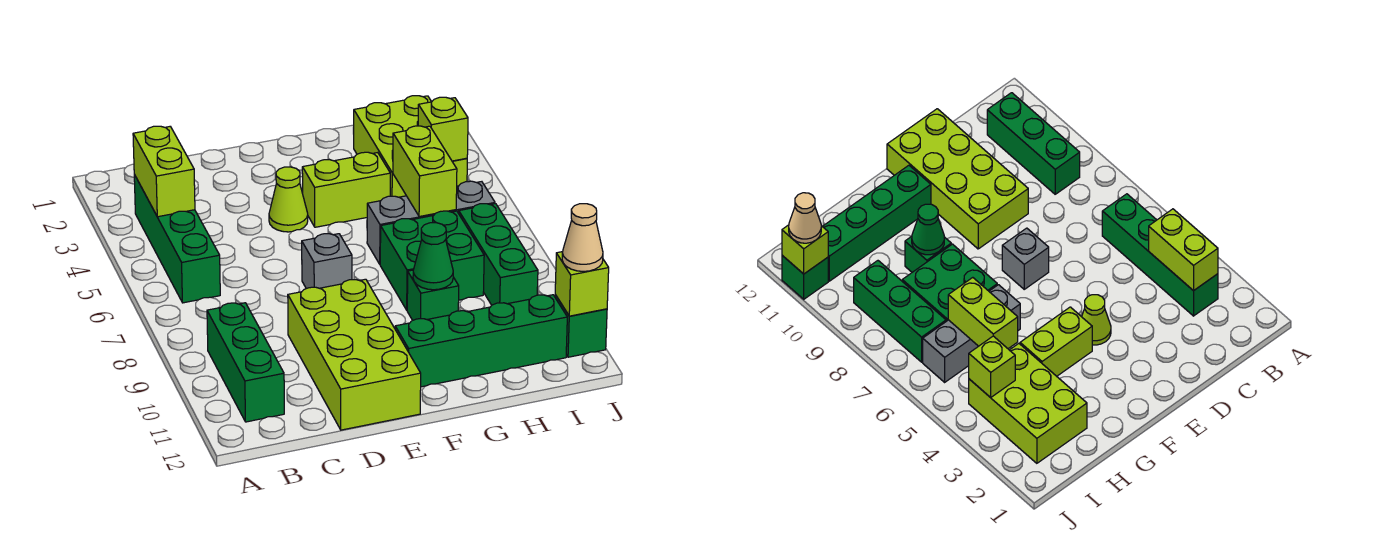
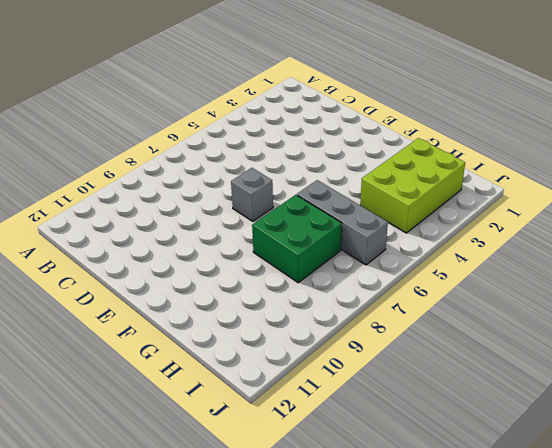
none -> green 1x4 brick [134,175,220,303]
none -> green 1x3 brick [207,303,284,422]
none -> lime 2x4 brick [288,279,421,430]

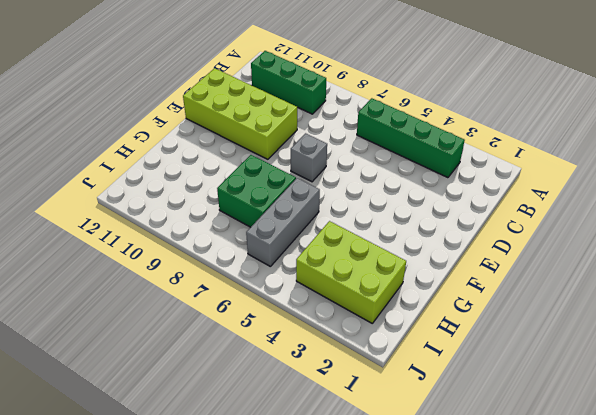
none -> lime 1x1 cone [269,167,308,232]
none -> lime 1x2 brick [302,152,390,227]
none -> green 1x4 brick [395,295,567,387]

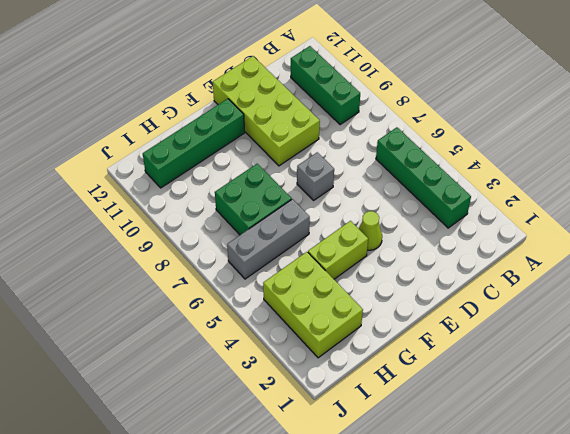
none -> green 1x1 brick [407,270,459,320]
none -> green 1x3 brick [459,204,538,305]
none -> green 1x1 brick [555,295,607,357]

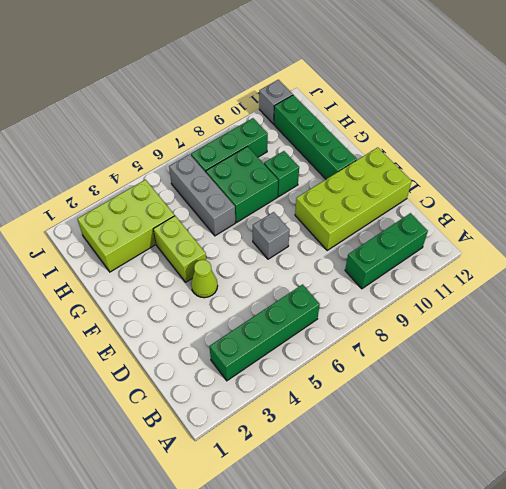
grey 1x1 brick [259,80,293,124] -> green 1x1 brick [555,295,607,357]
none -> lime 1x2 brick [133,126,195,217]
none -> green 1x1 cone [413,223,453,290]
none -> lime 1x2 brick [393,126,457,217]

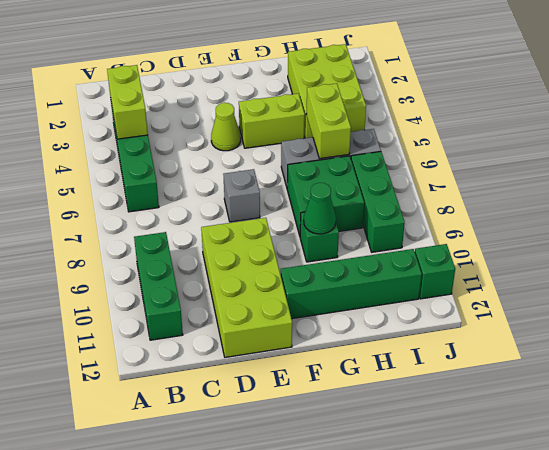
none -> lime 1x1 brick [418,97,468,161]
none -> lime 1x1 brick [555,252,609,316]
none -> tan 1x1 cone [562,204,603,271]

